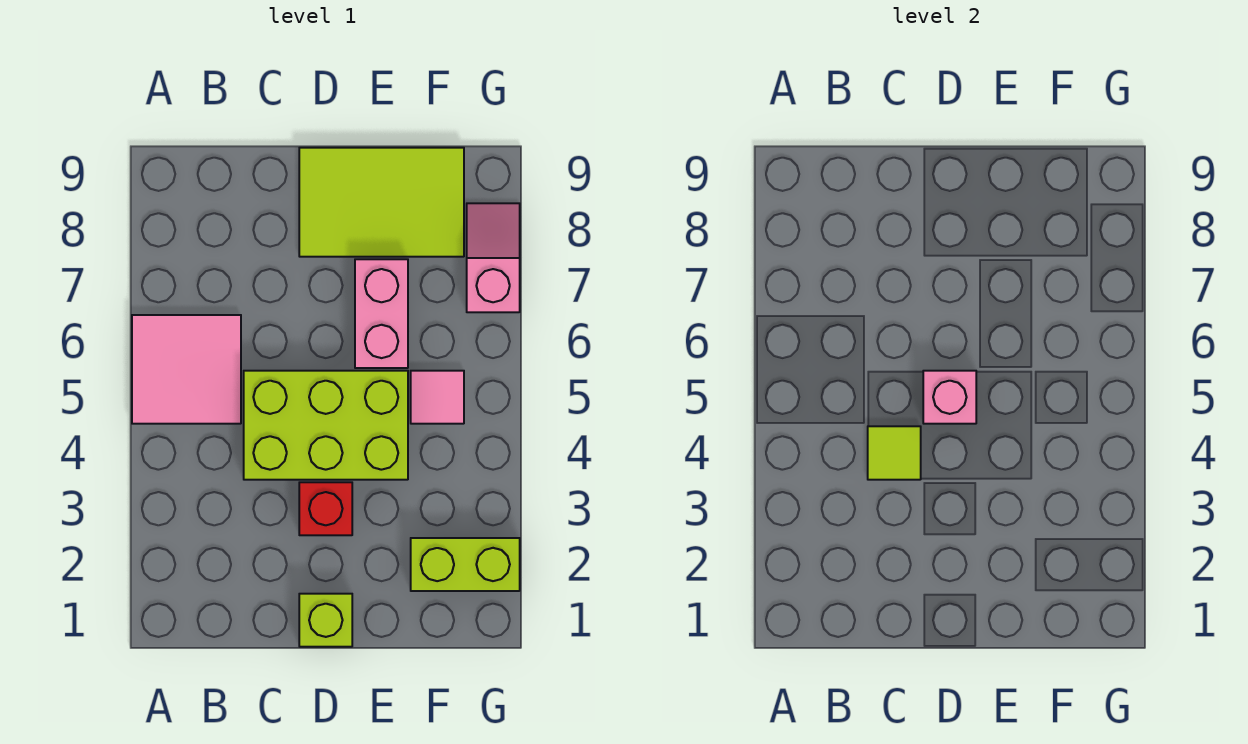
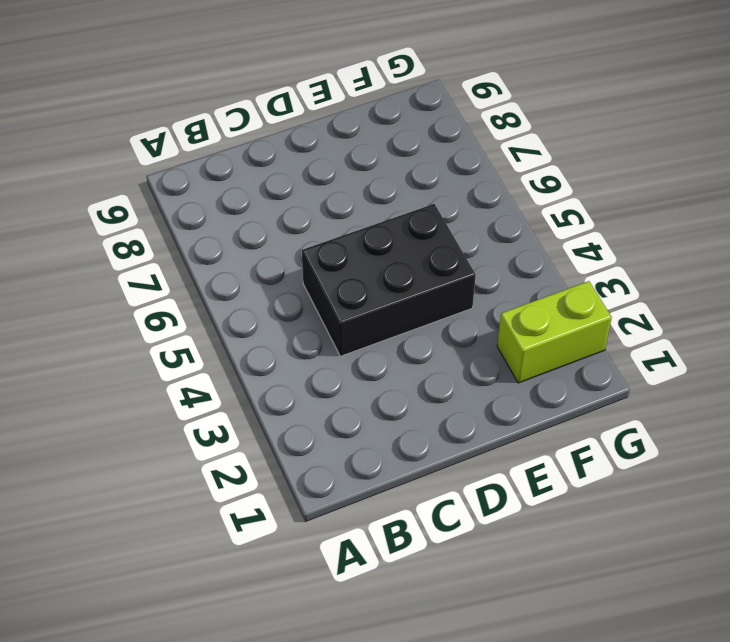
black 2x3 brick [302,204,476,356] -> lime 2x3 brick [244,371,408,480]
none -> pink 2x2 tile [132,315,241,424]
none -> lime 1x1 brick [299,594,352,647]

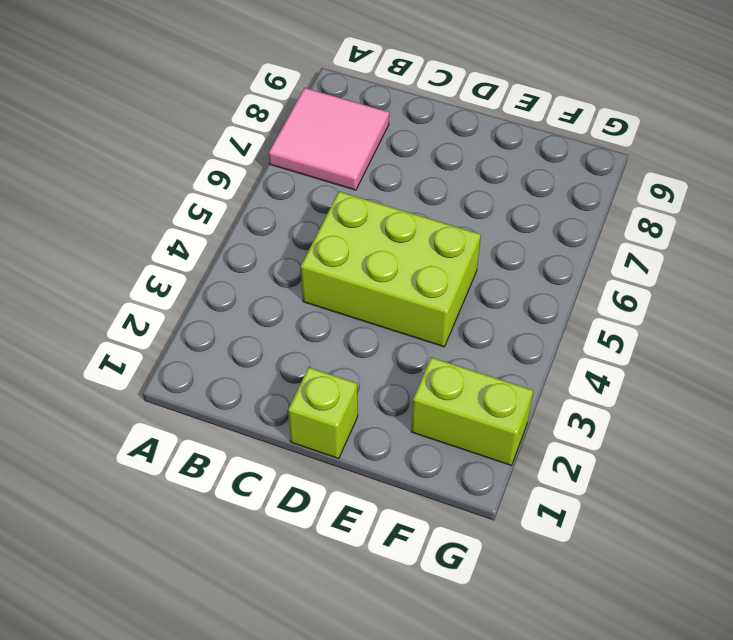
pink 2x2 tile [269,88,389,190] -> pink 2x2 tile moved to [132,315,241,424]
none -> red 1x1 brick [299,482,352,535]
none -> lime 2x3 tile [299,148,464,257]

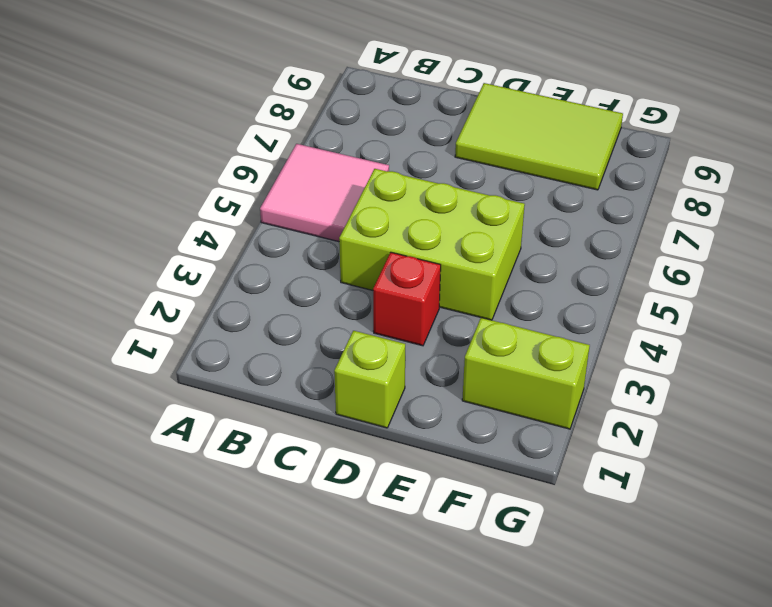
none -> pink 1x2 brick [355,259,408,368]
none -> pink 1x1 tile [411,371,464,424]

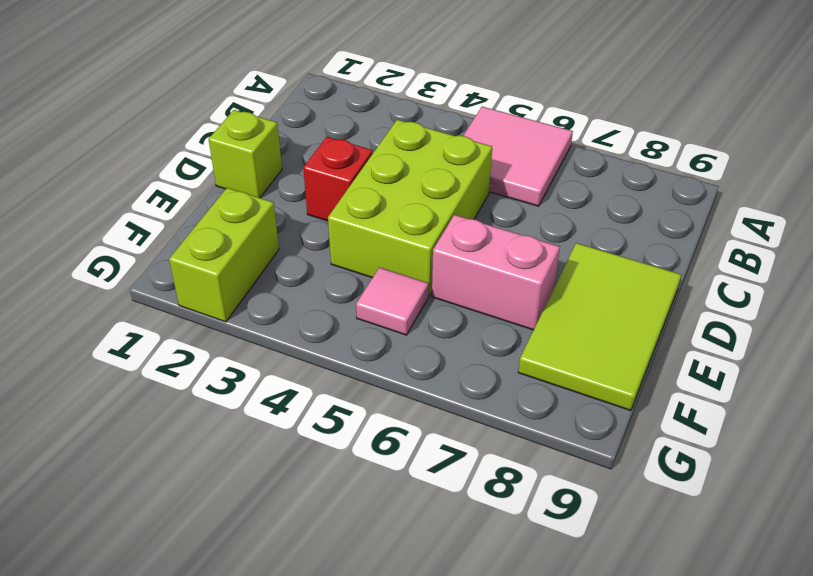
none -> pink 1x2 slope [467,203,520,312]
none -> lime 1x1 tile [868,426,921,480]

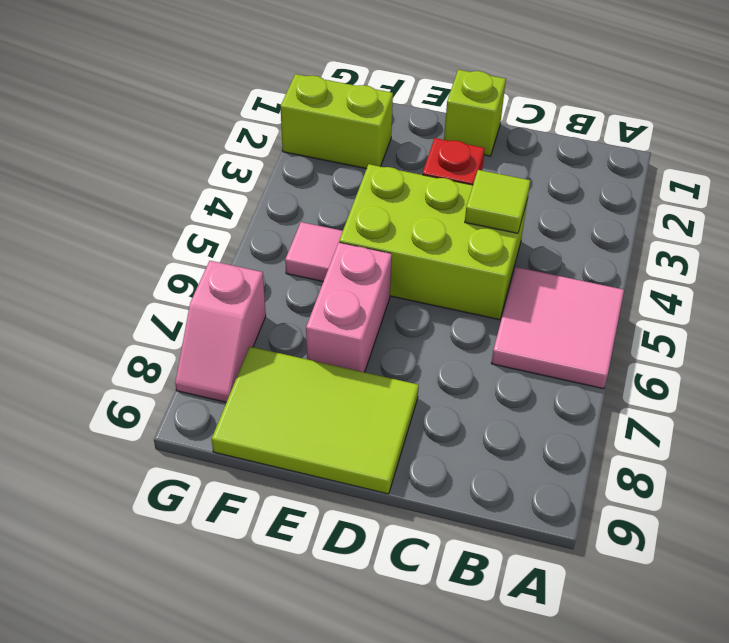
none -> pink 1x1 brick [923,371,976,424]

